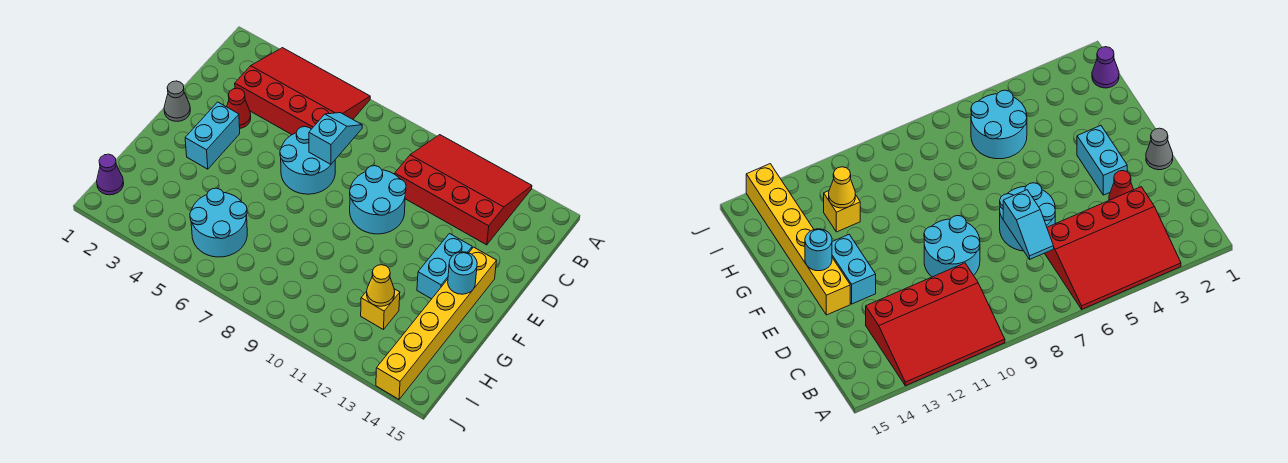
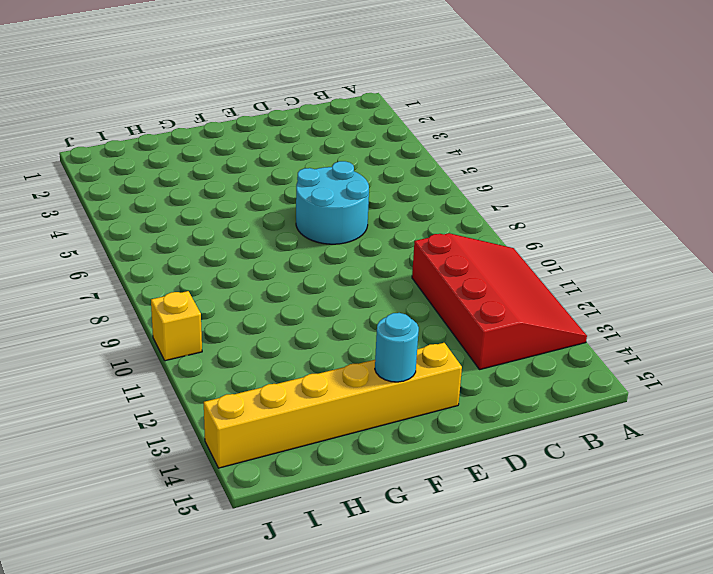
yellow 1x1 brick [151,291,202,361] -> yellow 1x1 brick moved to [361,289,400,330]
none -> red 3x4 slope [235,48,370,135]
none -> red 1x1 cone [227,88,251,128]
none -> cyan 2x2 round brick [350,166,406,234]

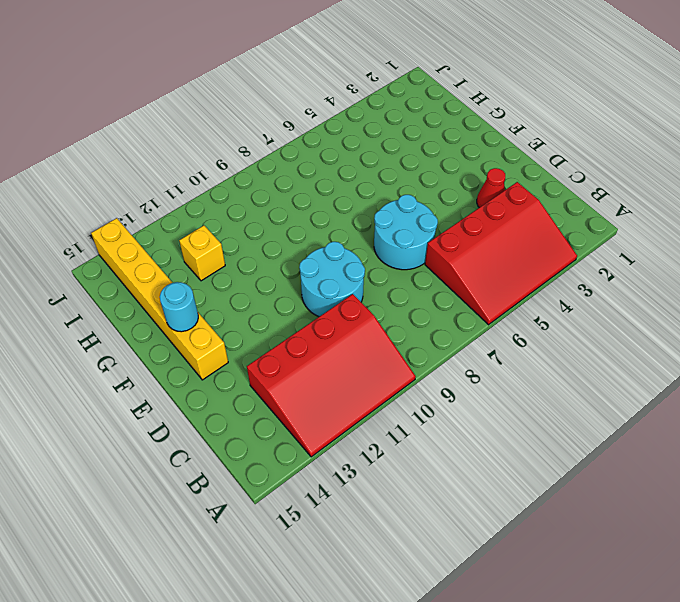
none -> grey 1x1 cone [164,81,190,121]
none -> cyan 1x2 brick [185,102,240,169]
none -> cyan 1x2 brick [417,234,472,299]

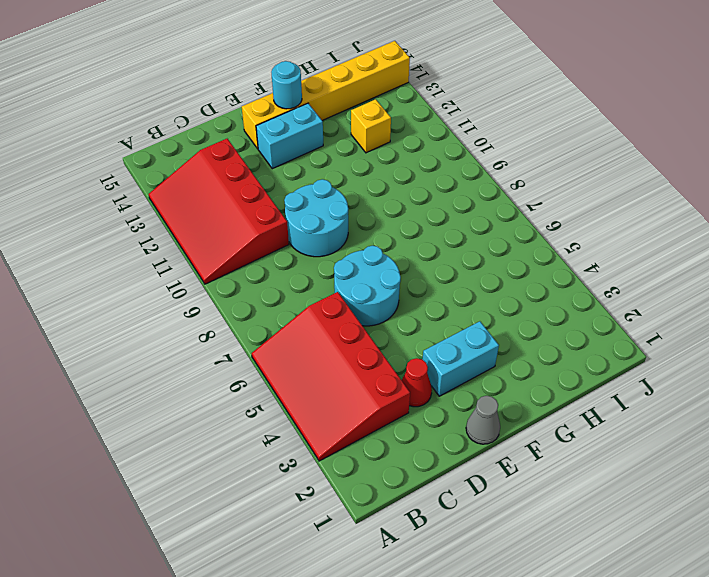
none -> cyan 2x2 round brick [190,188,247,257]
none -> purple 1x1 cone [97,154,124,195]
none -> cyan 1x2 slope [309,113,362,164]

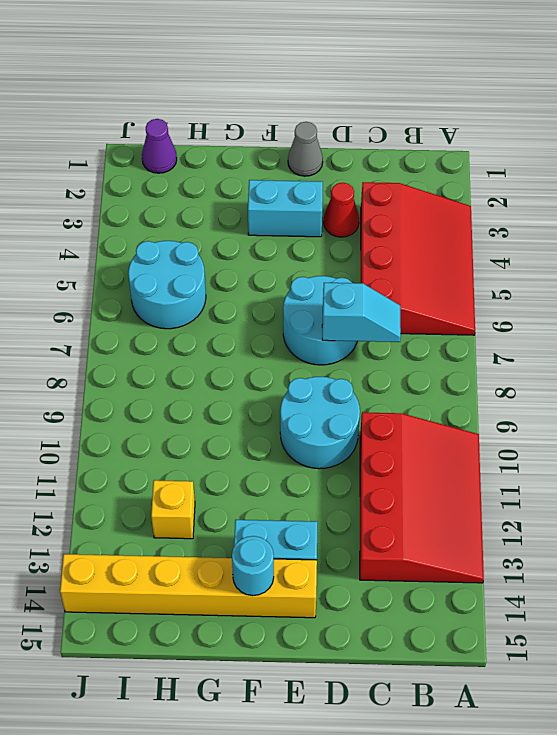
none -> yellow 1x1 cone [367,265,395,306]

